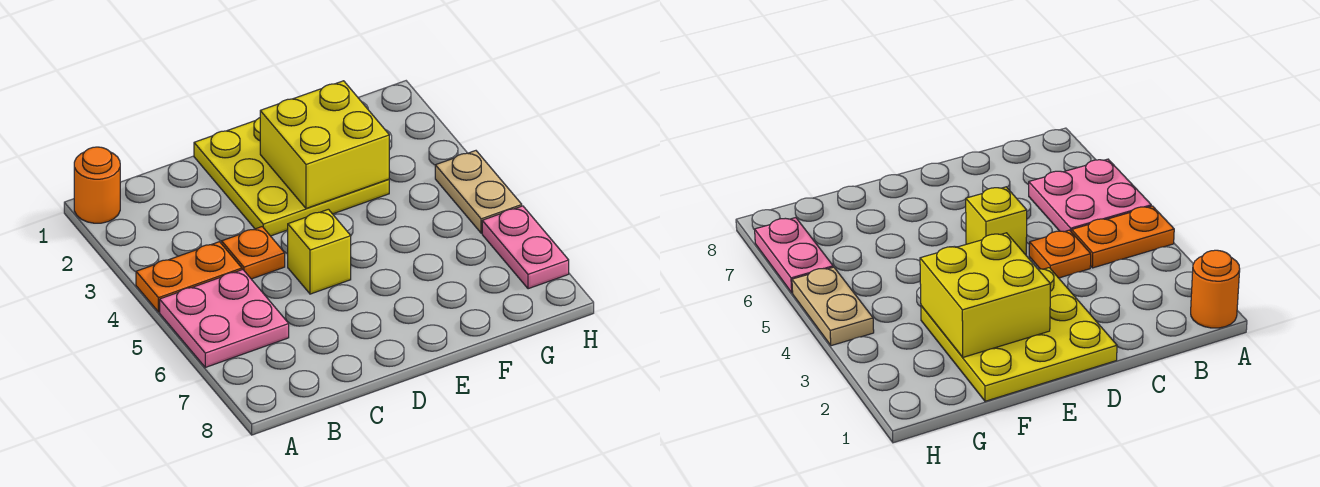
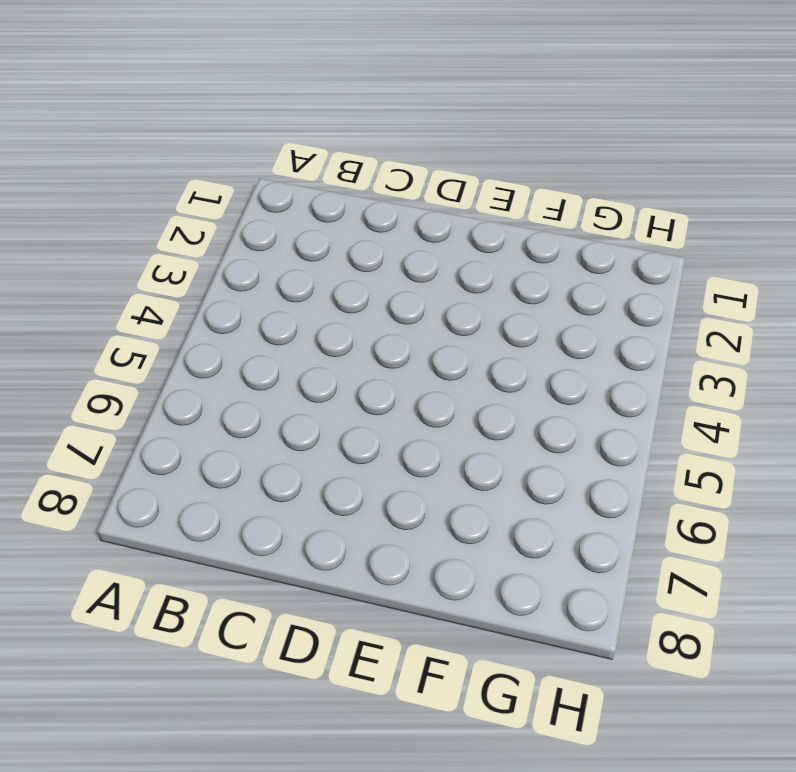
none -> orange 1x1 round brick [74,147,120,223]
none -> orange 1x2 plate [136,242,242,312]

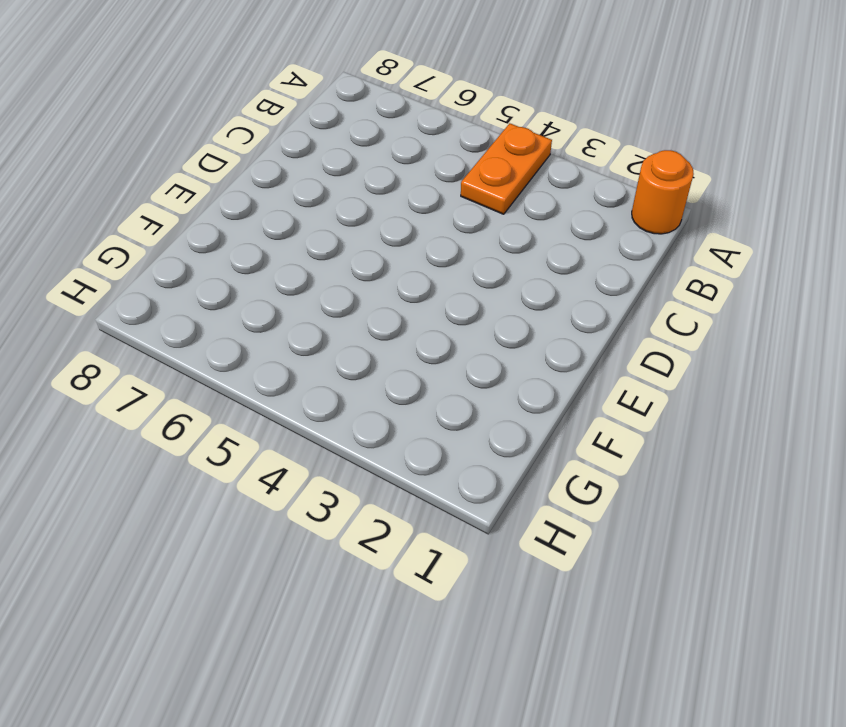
none -> pink 2x2 plate [160,270,289,367]
none -> orange 1x1 plate [222,227,285,279]

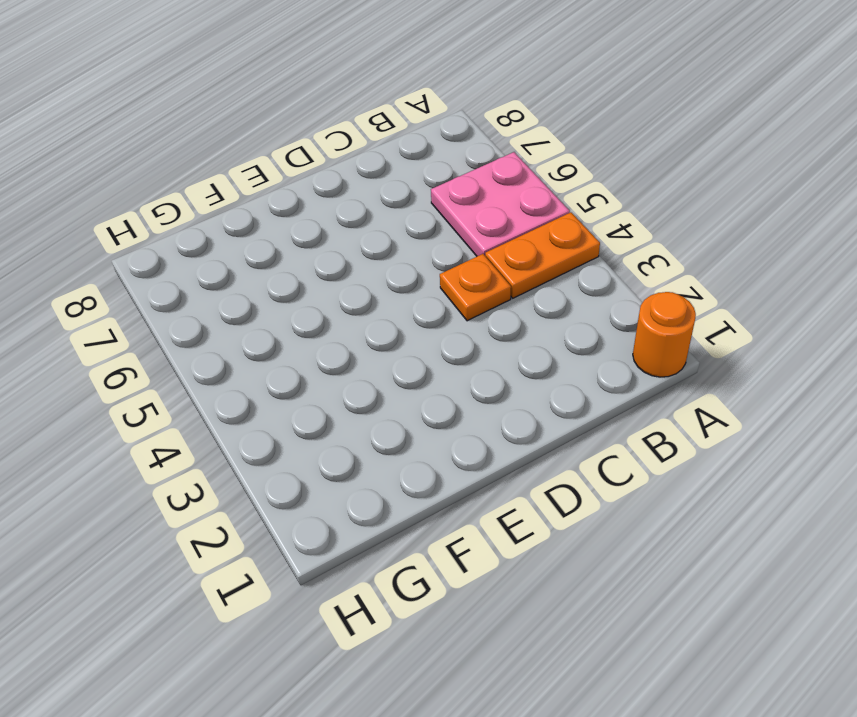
none -> yellow 3x3 plate [194,118,389,236]
none -> yellow 1x1 brick [288,209,351,294]

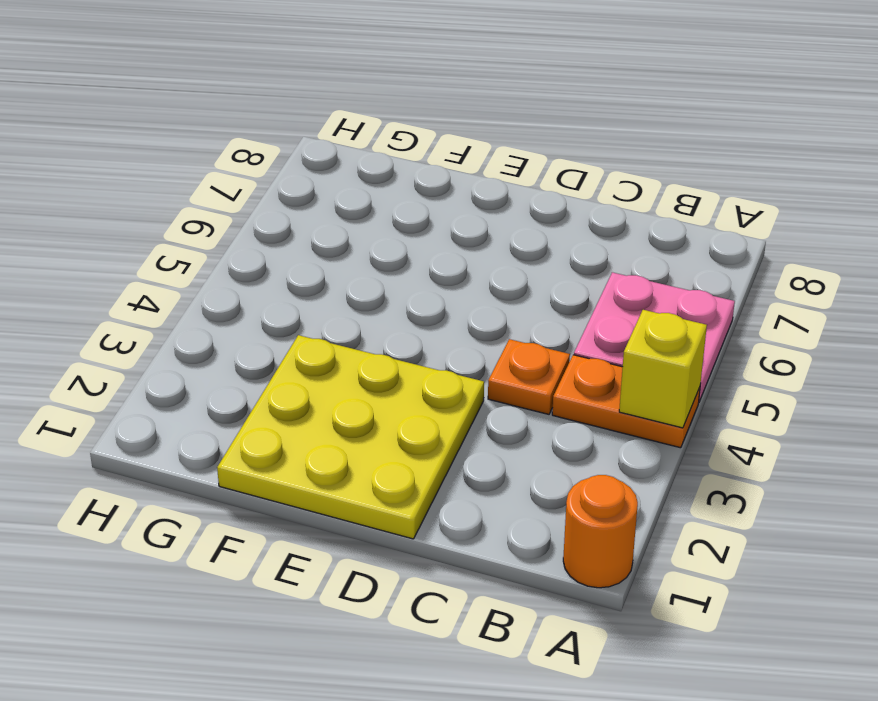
yellow 1x1 brick [619,310,707,428] -> yellow 1x1 brick moved to [288,209,351,294]
none -> tan 1x2 plate [435,151,522,233]
none -> pink 1x2 plate [482,206,569,289]

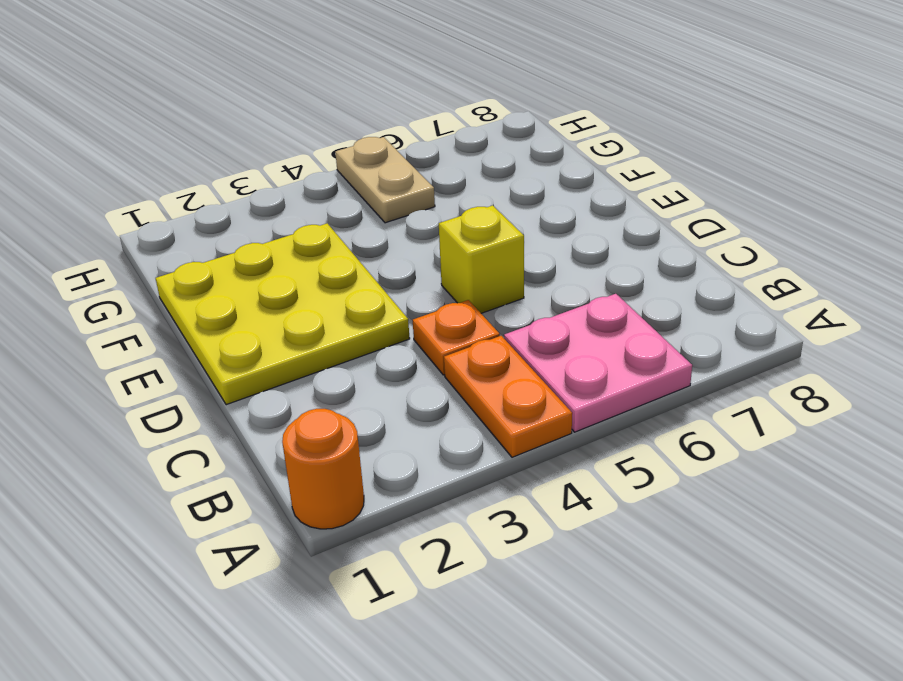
tan 1x2 plate [335,137,435,223] -> tan 1x2 plate turned to [435,151,522,233]
none -> pink 1x2 plate [482,206,569,289]
none -> yellow 2x2 brick [260,81,389,208]

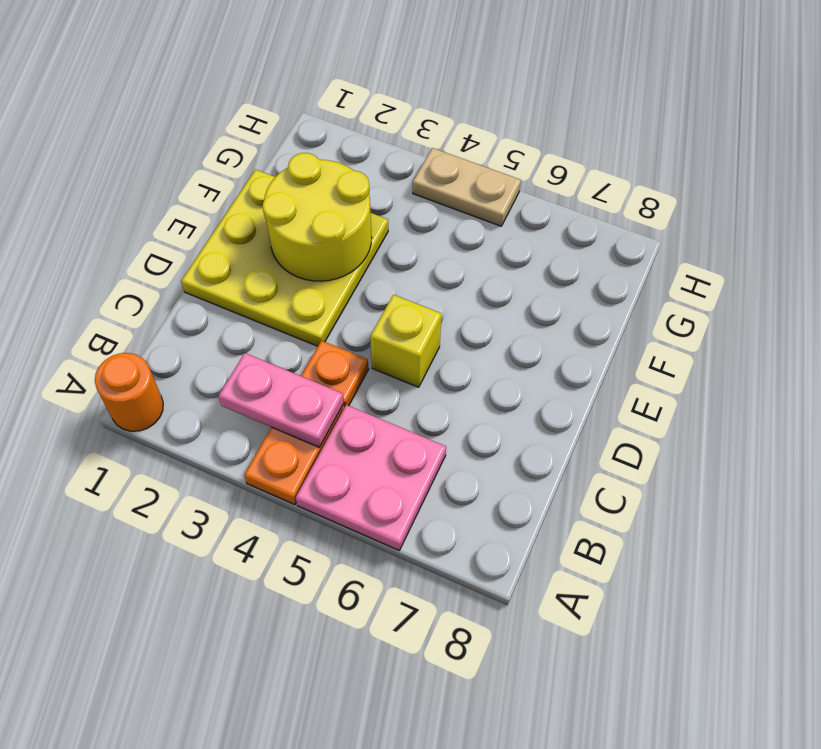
pink 1x2 plate [219,353,344,447] -> pink 1x2 plate moved to [482,206,569,289]
yellow 2x2 round brick [262,153,372,281] -> yellow 2x2 brick [260,81,389,208]

